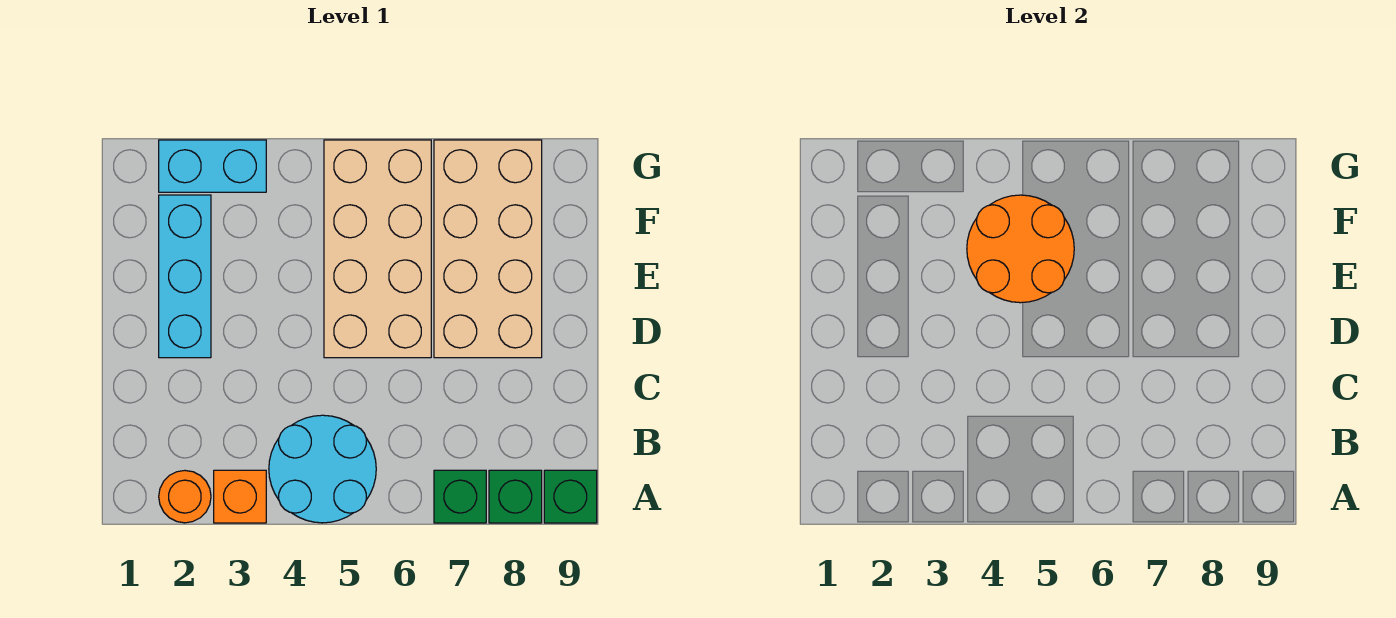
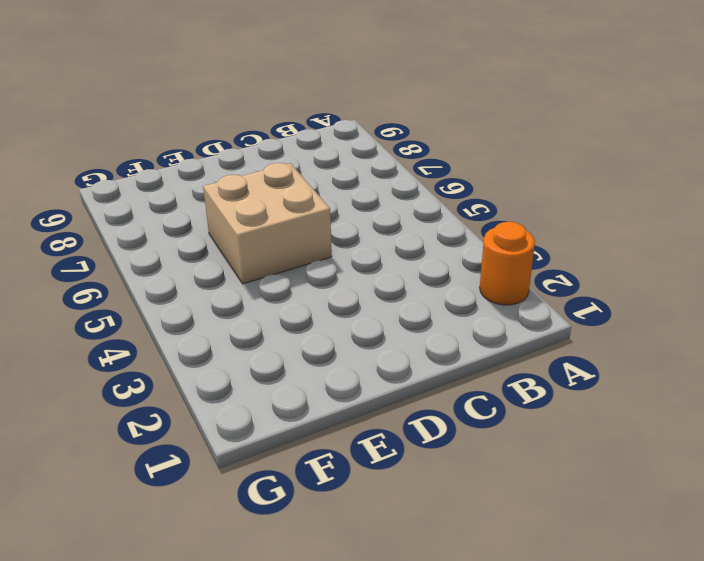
tan 2x2 brick [203,163,332,284] -> tan 2x4 brick [324,140,431,358]
none -> orange 1x1 brick [214,470,266,523]
none -> cyan 2x2 round brick [269,415,376,523]

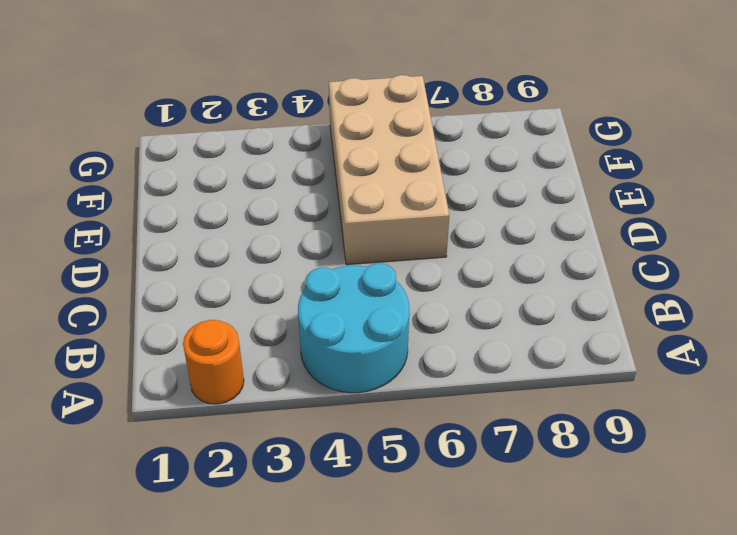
none -> orange 1x1 brick [214,470,266,523]
none -> green 1x1 brick [434,470,486,523]

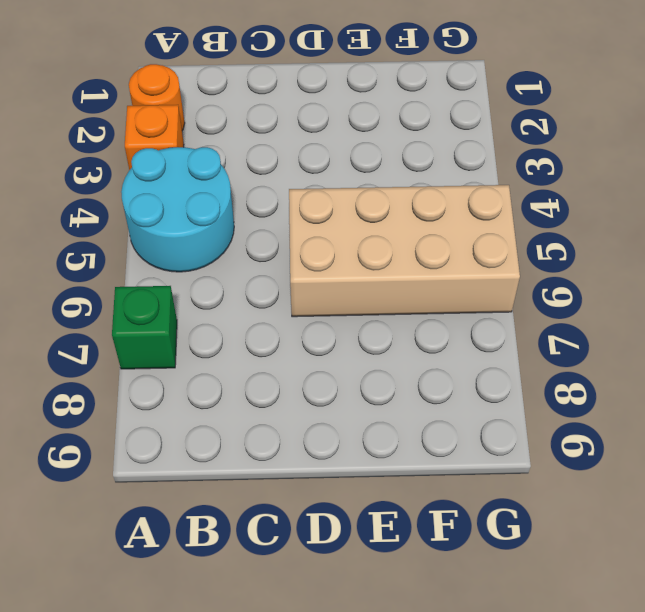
none -> green 1x1 brick [489,470,542,523]
none -> green 1x1 brick [544,470,597,523]

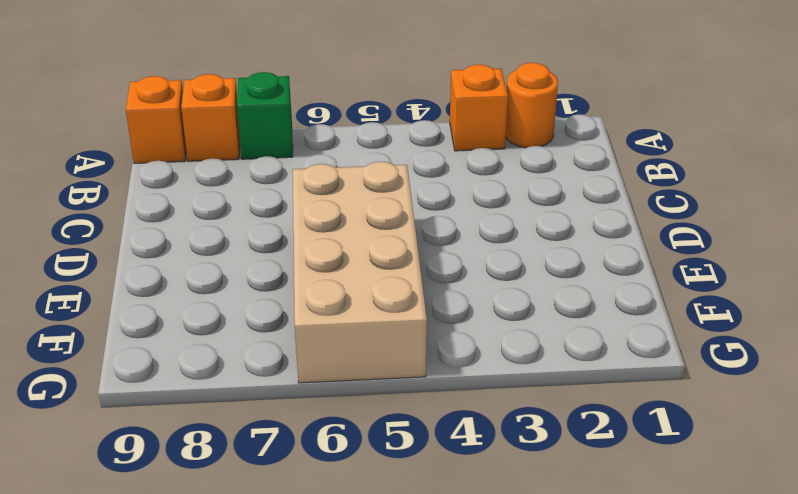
orange 1x1 brick [181,74,240,161] -> green 1x1 brick [489,470,542,523]
orange 1x1 brick [126,76,186,163] -> green 1x1 brick [544,470,597,523]
none -> cyan 2x2 round brick [269,415,376,523]
none -> cyan 1x3 brick [159,195,211,358]

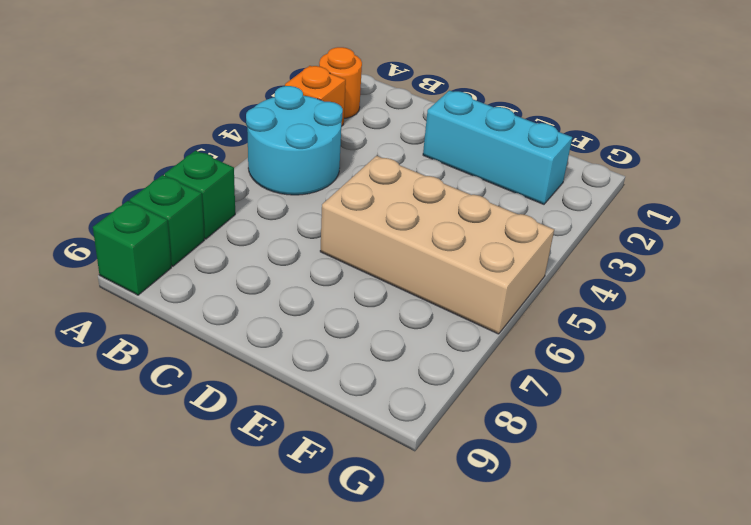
none -> tan 2x4 brick [434,140,542,358]
none -> cyan 1x2 brick [159,140,266,192]

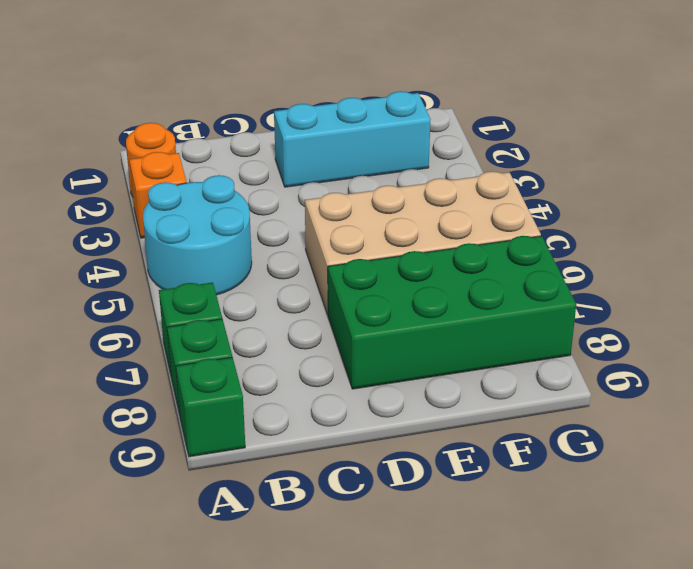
green 2x4 brick [328,236,576,389] -> tan 2x4 brick [434,140,542,358]
none -> cyan 1x2 brick [159,140,266,192]
none -> orange 2x2 round brick [967,195,1074,303]

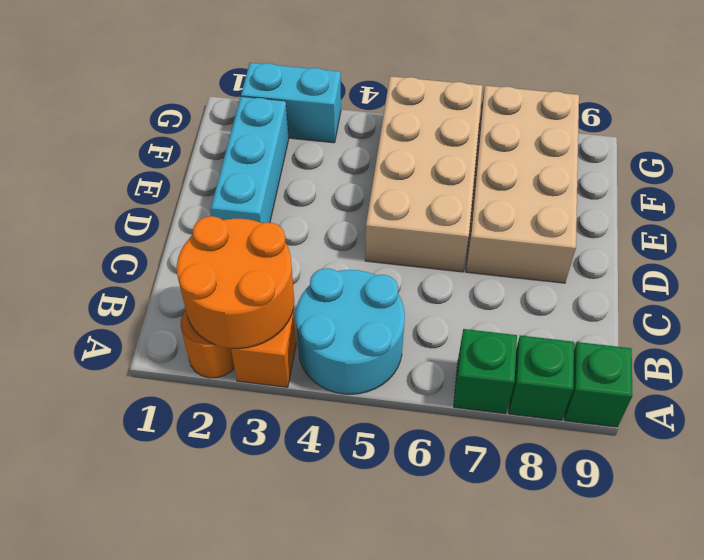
orange 2x2 round brick [177,216,294,349] -> orange 2x2 round brick moved to [967,195,1074,303]

